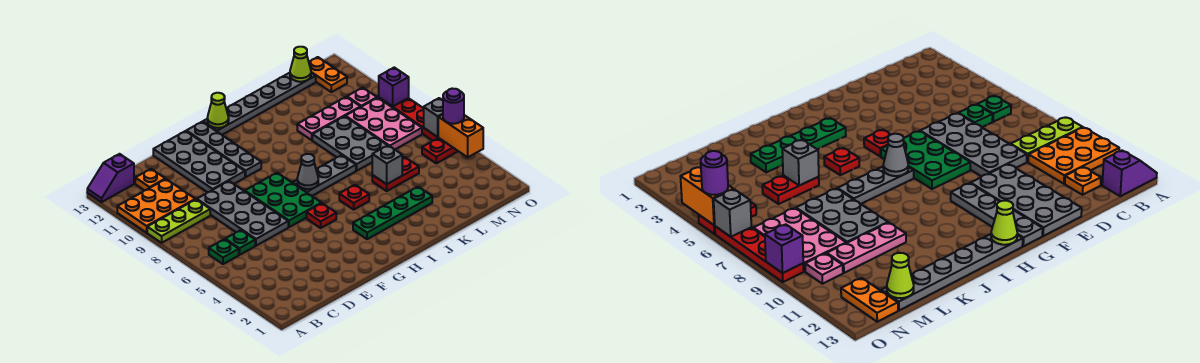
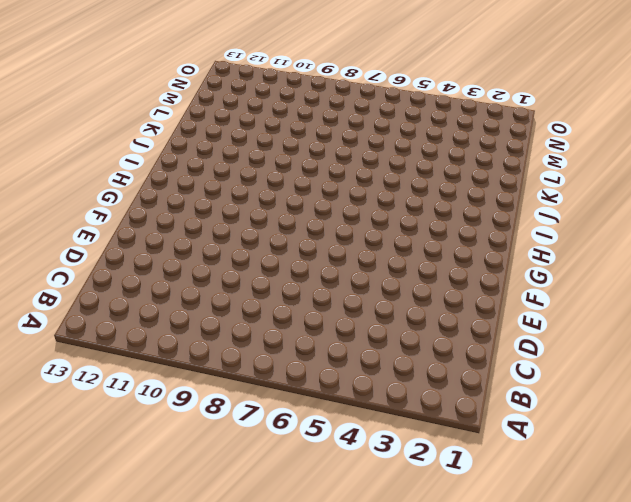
none -> lime 1x3 plate [147,199,210,243]
none -> orange 2x3 plate [117,179,195,233]
none -> purple 1x2 slope [87,154,134,202]
none -> green 1x1 plate [209,239,239,264]

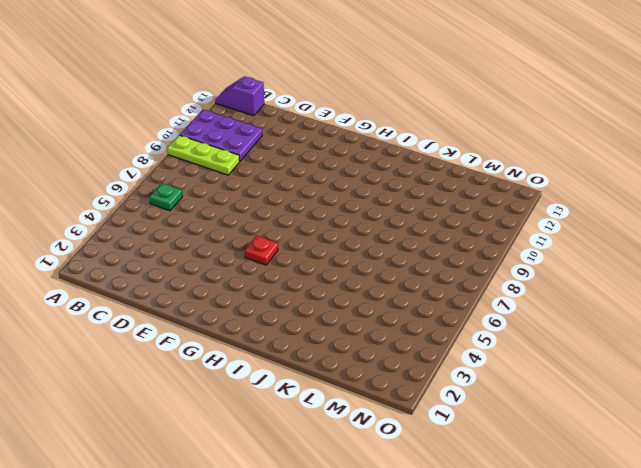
purple 2x3 plate [180,110,262,161] -> orange 2x3 plate [117,179,195,233]
none -> green 1x1 plate [225,230,255,255]
none -> orange 1x1 plate [135,169,165,191]
none -> grey 2x4 plate [197,181,288,246]
none -> grey 2x4 plate [153,131,245,192]

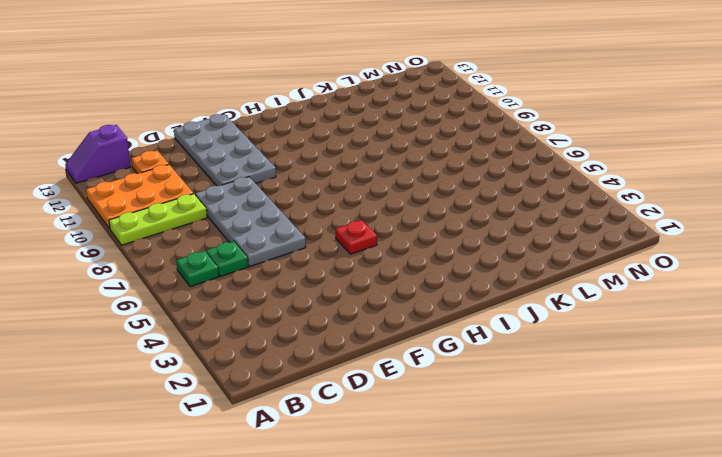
none -> green 2x3 plate [245,173,321,227]
none -> grey 1x4 plate [187,122,261,177]
none -> green 1x4 plate [353,187,432,239]
none -> grey 1x3 plate [293,155,356,196]

